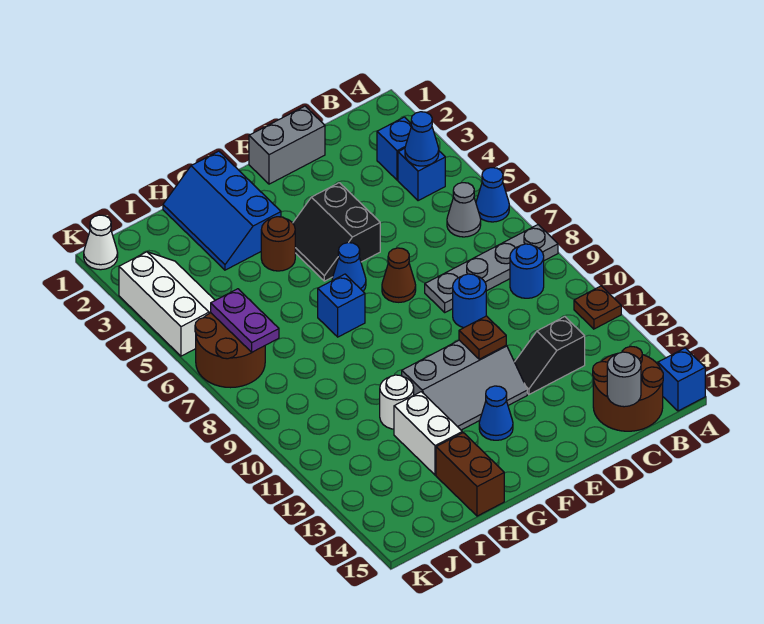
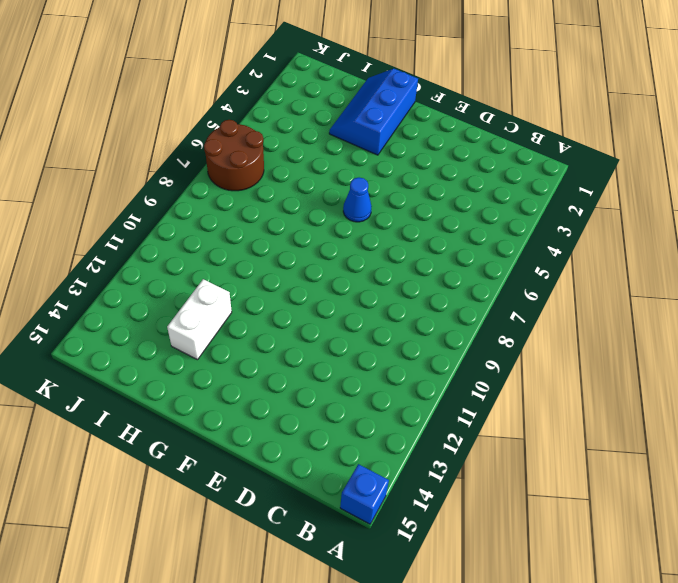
none -> blue 1x1 cone [476,168,509,222]
none -> grey 1x4 plate [425,225,558,312]
none -> brown 1x1 plate [574,286,621,329]
none -> blue 1x1 brick [377,117,412,180]

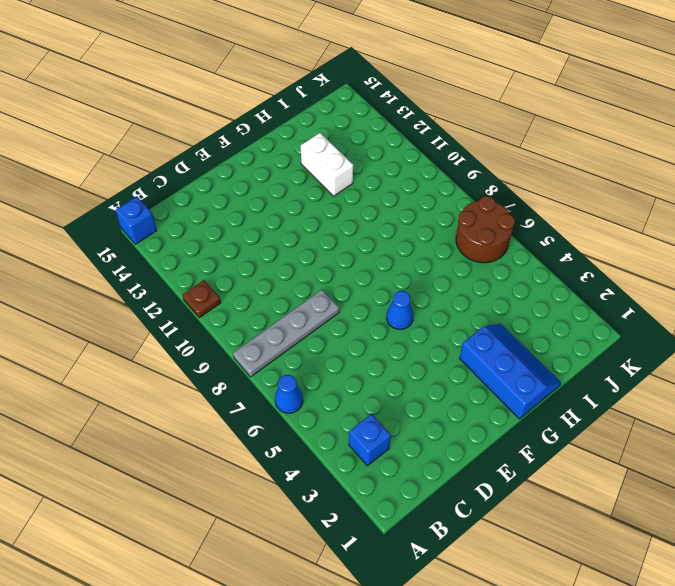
none -> blue 1x1 brick [398,148,445,201]
none -> grey 1x1 cone [447,183,481,237]
none -> blue 1x1 round brick [510,244,544,298]
none -> brown 2x2 round brick [593,347,663,431]

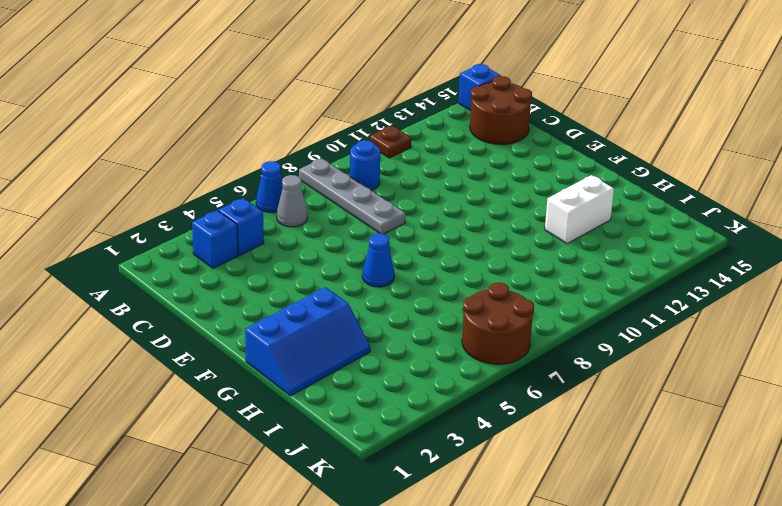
none -> black 1x2 slope [515,317,585,394]
none -> grey 1x2 brick [249,106,325,184]
none -> blue 1x1 round brick [453,274,486,328]
none -> black 2x2 slope [293,183,380,281]

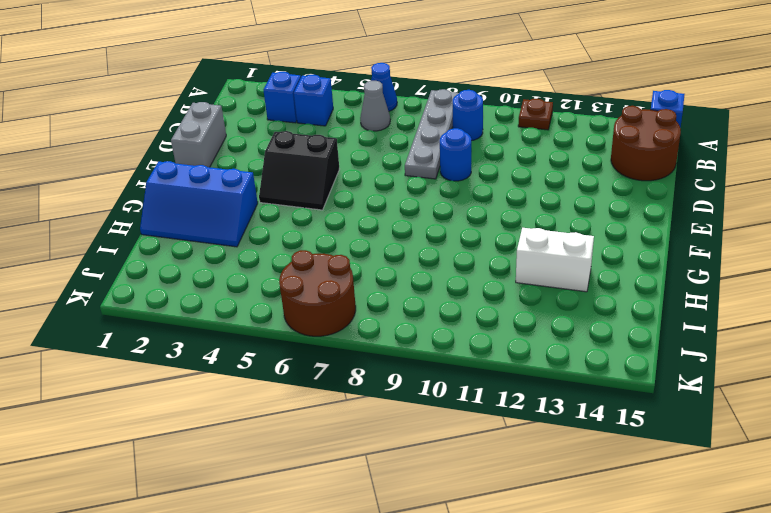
none -> black 1x2 slope [515,317,585,394]
none -> brown 1x1 cone [382,248,416,302]
none -> grey 2x3 slope [402,340,527,430]
none -> blue 1x1 cone [332,243,366,291]

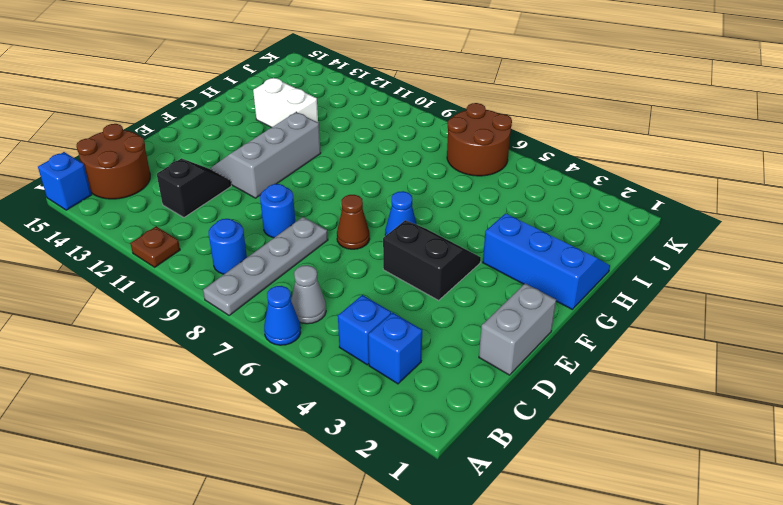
none -> blue 1x1 cone [479,386,513,440]
none -> brown 1x1 round brick [261,217,295,271]
none -> blue 1x1 brick [318,274,365,337]
none -> white 1x1 round brick [380,375,414,429]

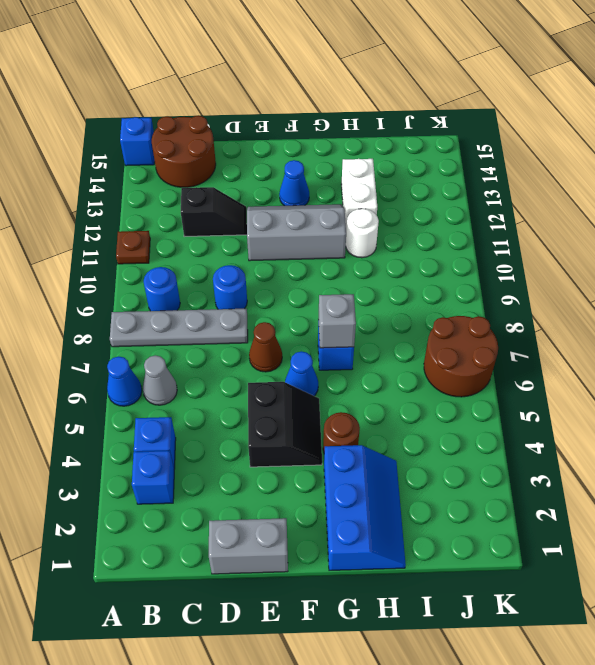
grey 1x1 brick [318,294,356,348] -> none
none -> brown 1x2 brick [436,433,504,516]
none -> white 2x3 slope [119,252,215,356]
none -> white 1x1 cone [84,215,118,270]
none -> blue 1x1 cone [405,112,439,166]

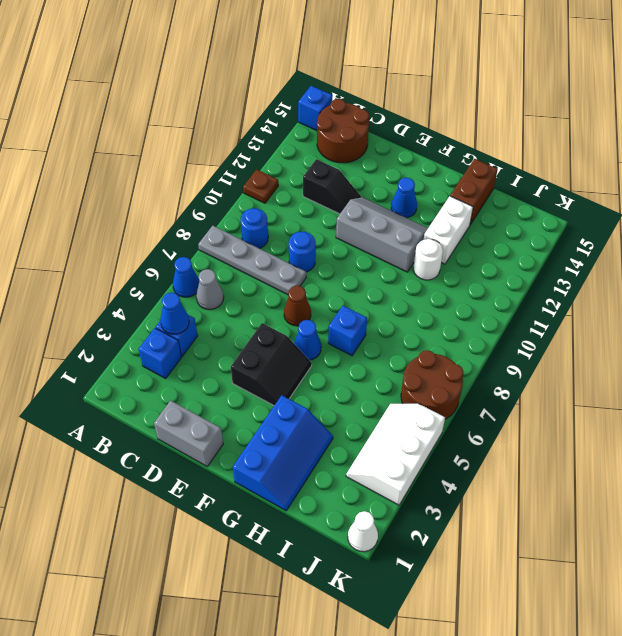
none -> brown 1x1 round brick [261,217,295,271]
none -> grey 1x1 round brick [607,352,641,407]
none -> brown 1x1 plate [459,316,506,359]
none -> purple 1x2 plate [211,289,279,352]

